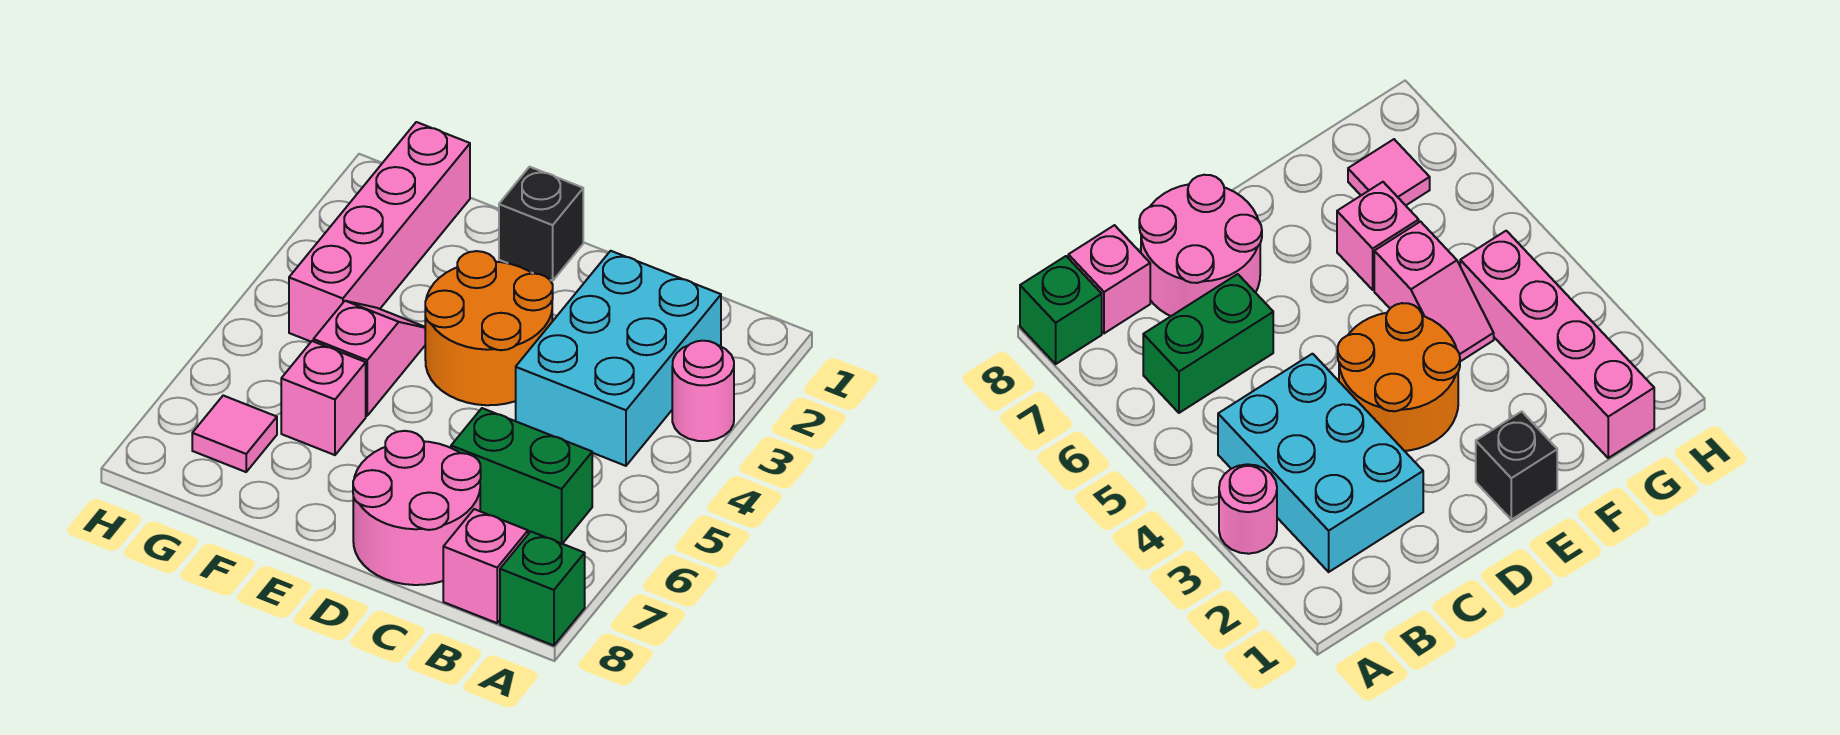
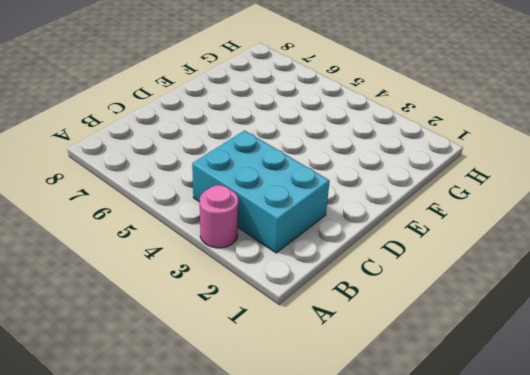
none -> green 1x1 brick [500,532,585,646]
none -> green 1x2 brick [451,408,592,544]
none -> pink 1x1 brick [443,509,528,623]

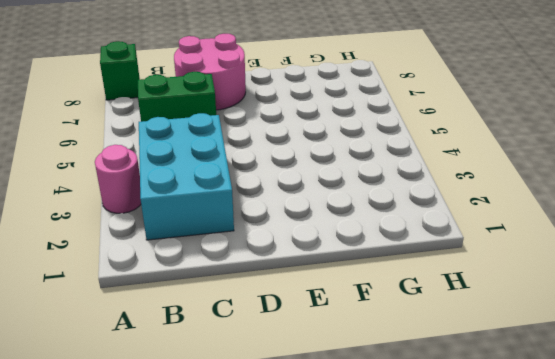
none -> pink 1x1 brick [443,509,528,623]
none -> orange 2x2 round brick [425,251,553,405]
none -> black 1x1 brick [499,167,583,281]

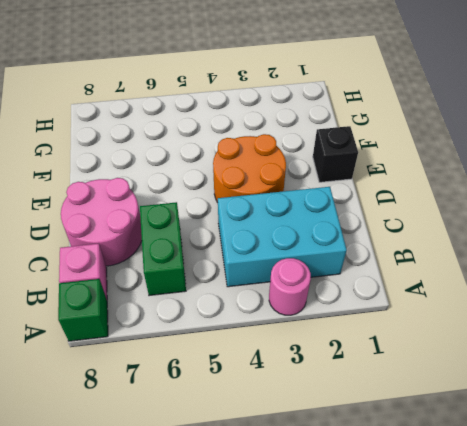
none -> pink 1x2 slope [313,301,425,416]
none -> pink 1x1 brick [281,341,366,455]
none -> pink 1x4 brick [289,122,470,341]

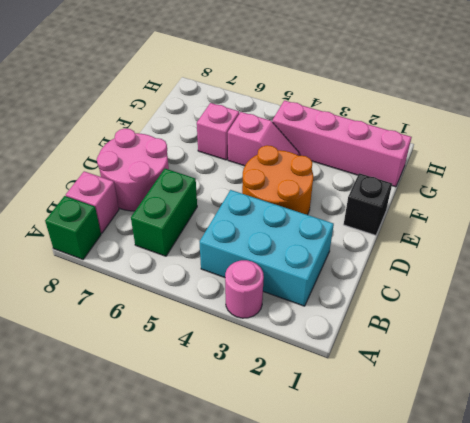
none -> pink 1x1 tile [192,396,277,472]

